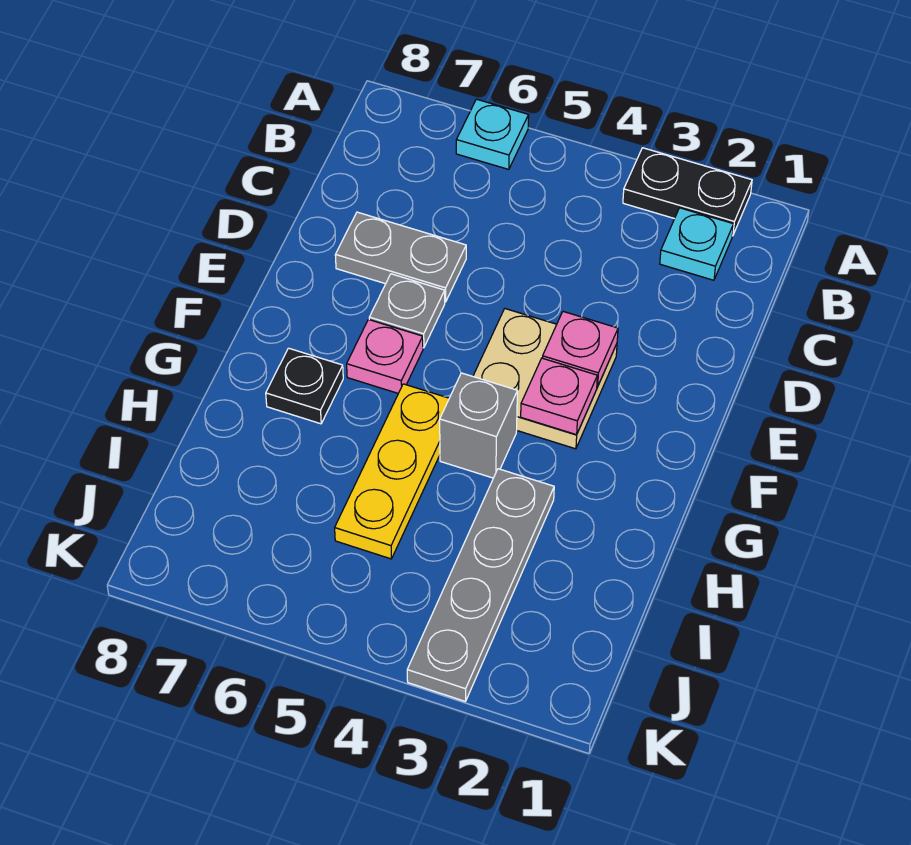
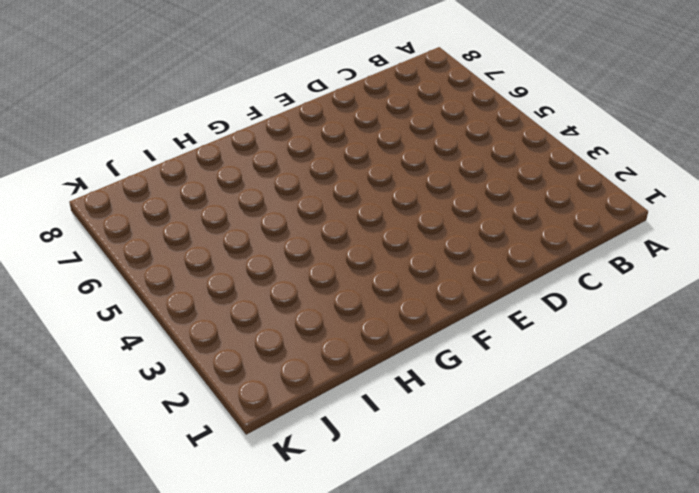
none -> black 1x2 plate [623,148,752,236]
none -> cyan 1x1 plate [456,99,529,169]
none -> cyan 1x1 plate [660,208,733,280]

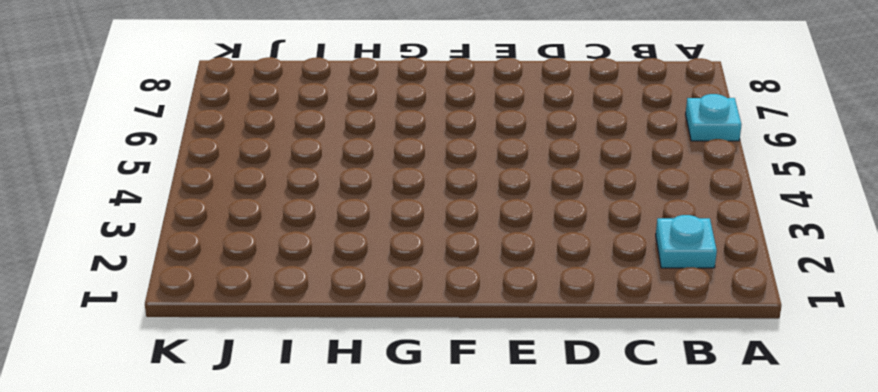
none -> black 1x2 plate [623,148,752,236]
none -> grey 1x2 plate [335,212,466,302]
none -> tan 2x2 plate [473,309,617,449]

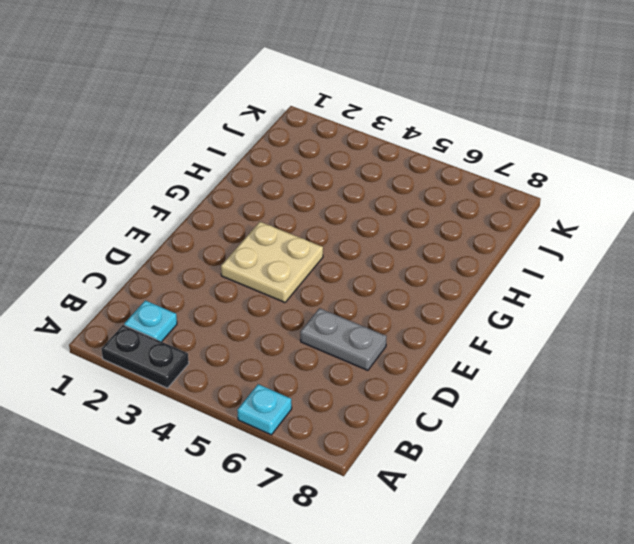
none -> grey 1x1 plate [369,274,445,348]
none -> pink 1x1 plate [347,320,423,393]
none -> grey 1x1 brick [440,373,517,478]

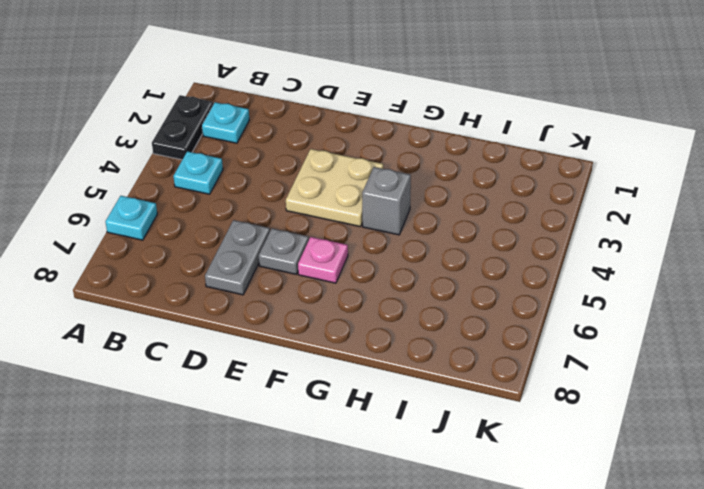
cyan 1x1 plate [173,151,223,194] -> none
none -> yellow 1x3 plate [335,384,449,559]
none -> black 1x1 plate [266,348,343,424]
none -> grey 1x4 plate [407,469,554,702]

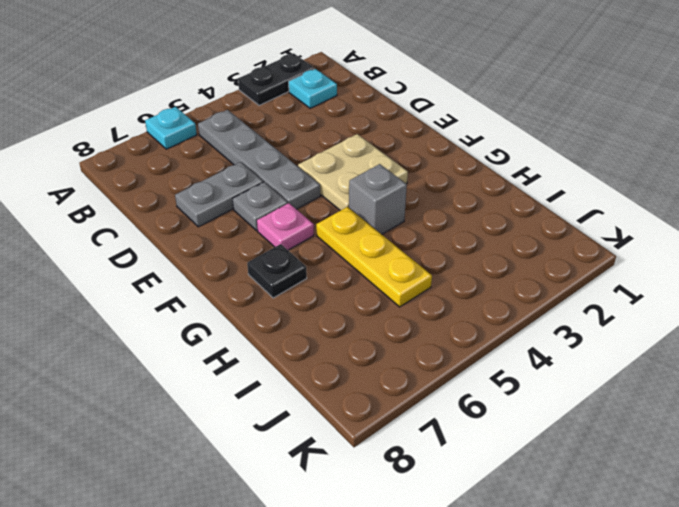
grey 1x4 plate [198,110,320,209] -> grey 1x4 plate moved to [407,469,554,702]
none -> pink 1x1 plate [542,312,618,387]
none -> pink 1x1 plate [521,358,597,435]

